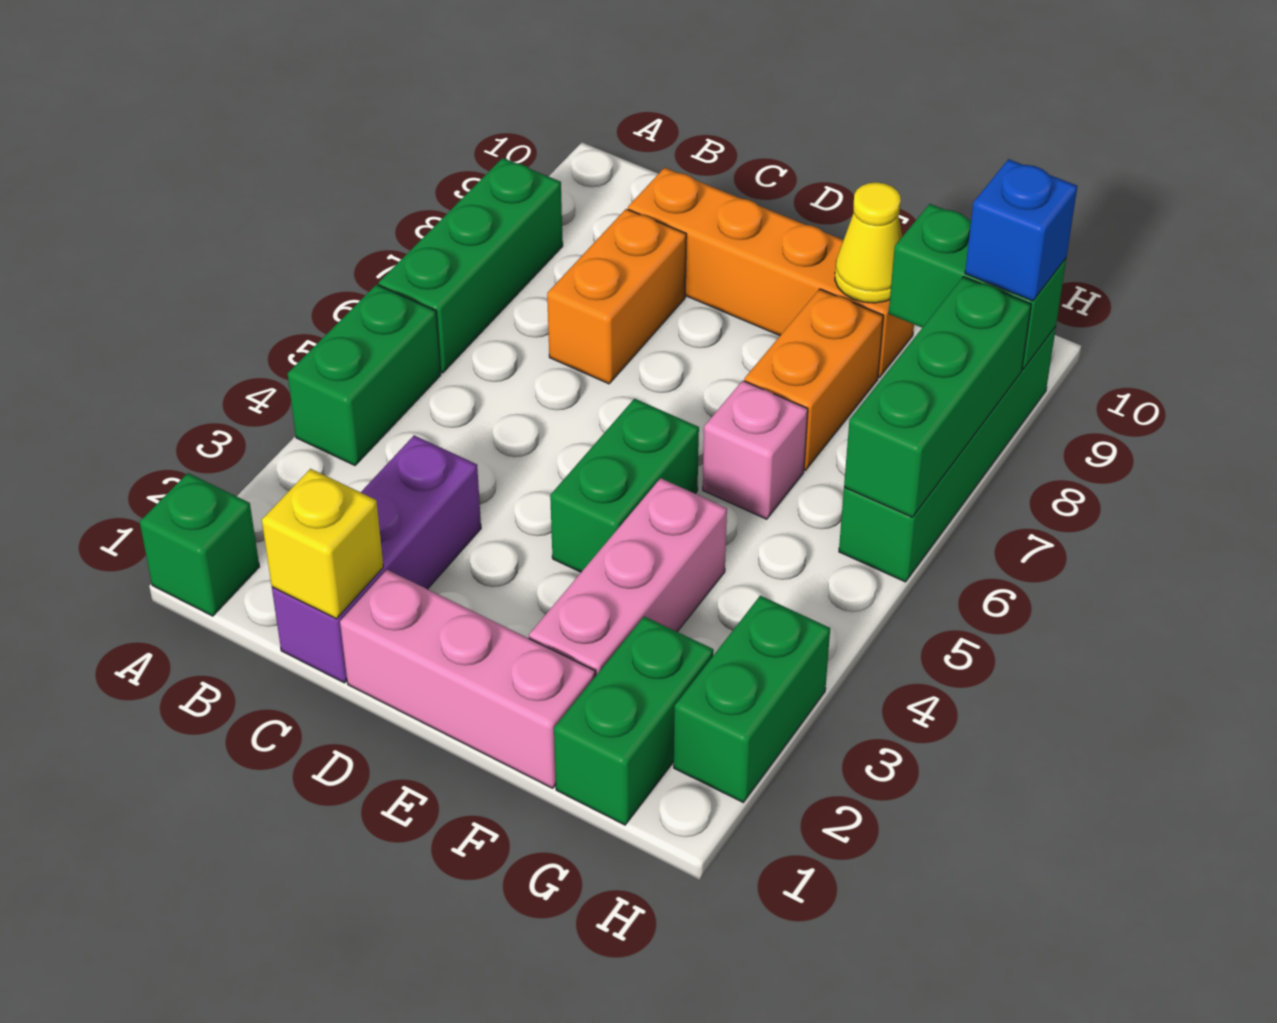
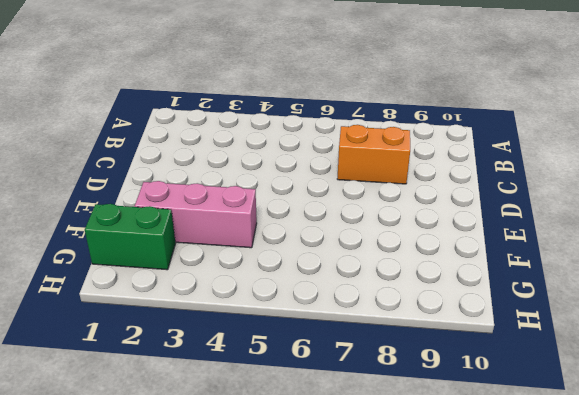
none -> green 1x1 brick [140,473,259,616]
none -> green 1x2 brick [288,285,441,465]
none -> green 1x3 brick [379,158,563,373]

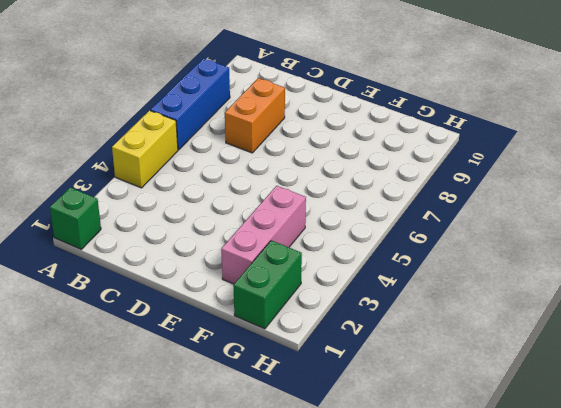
yellow 1x2 brick [112,110,178,188] -> green 1x2 brick [288,285,441,465]
blue 1x3 brick [150,58,230,150] -> green 1x3 brick [379,158,563,373]
none -> purple 1x3 brick [272,435,481,683]
none -> orange 1x4 brick [628,168,914,377]
none -> pink 1x3 brick [340,570,595,788]

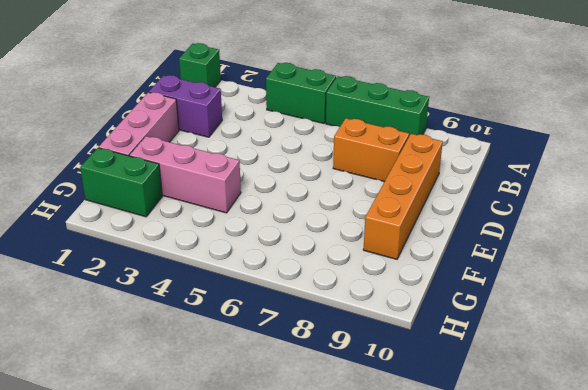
purple 1x2 brick [149,75,222,137] -> purple 1x3 brick [272,435,481,683]
none -> green 1x2 brick [550,399,699,572]
none -> pink 1x1 brick [703,381,808,519]
none -> orange 1x2 brick [744,289,883,470]

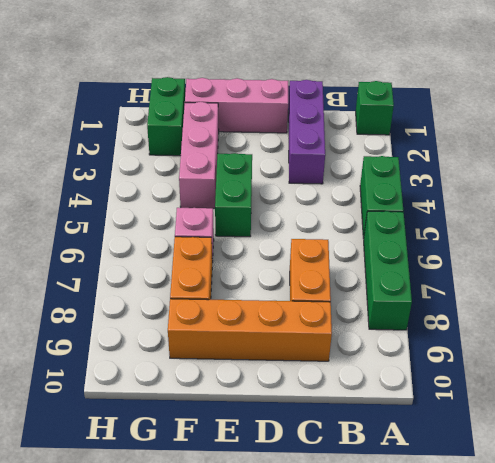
none -> green 1x2 brick [674,596,830,802]
none -> green 1x4 brick [839,327,1056,582]
none -> yellow 1x1 brick [262,469,383,619]

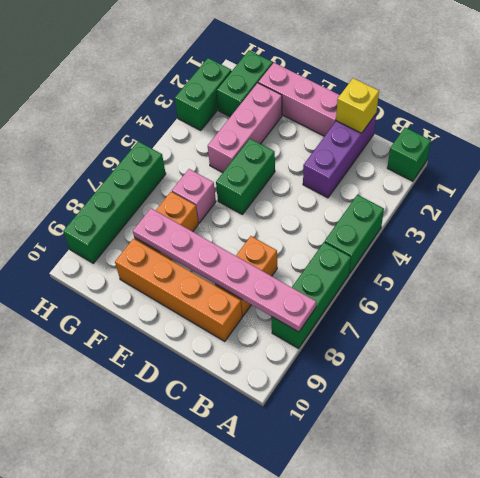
pink 1x6 plate [133,208,316,332] -> none
none -> yellow 1x1 cone [835,182,902,303]
none -> green 1x2 brick [889,204,1066,369]
none -> green 1x3 brick [844,277,1031,517]

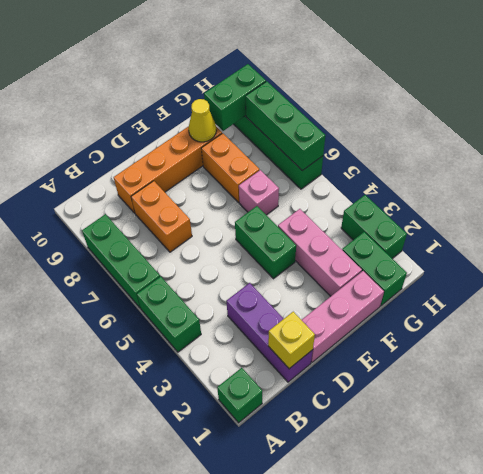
none -> blue 1x1 brick [965,159,1077,301]

